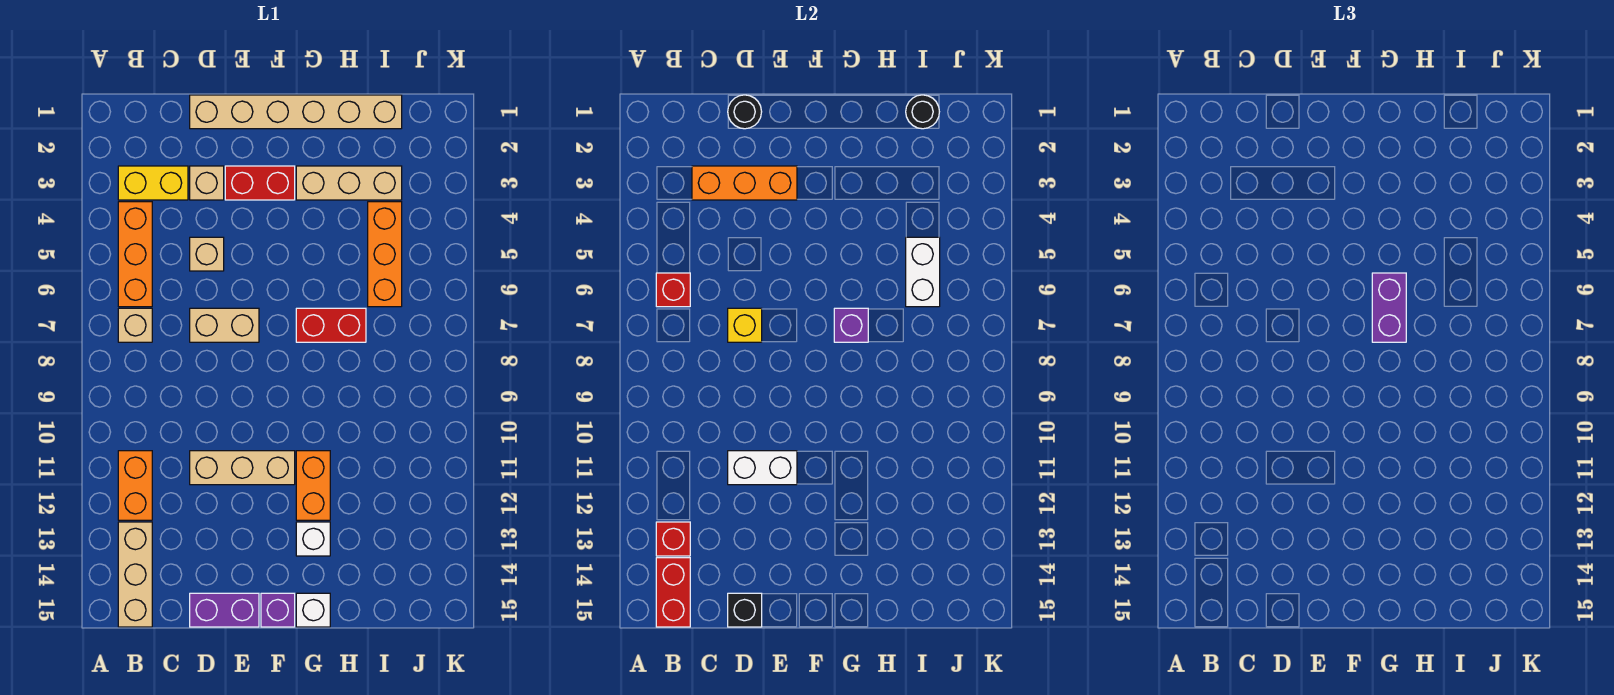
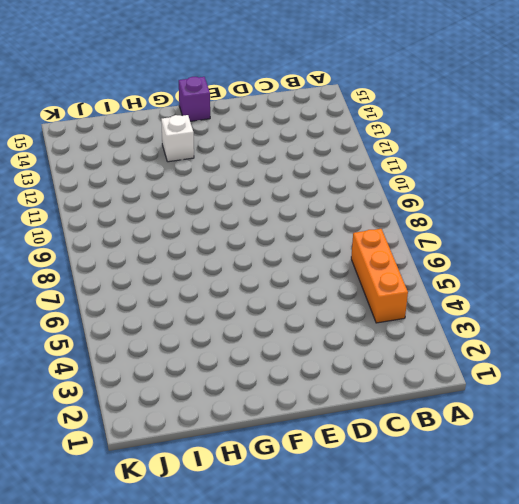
none -> yellow 1x2 brick [118,166,188,200]
none -> tan 1x1 brick [118,308,152,342]
none -> orange 1x2 brick [118,451,152,520]
none -> tan 1x3 brick [118,522,152,627]

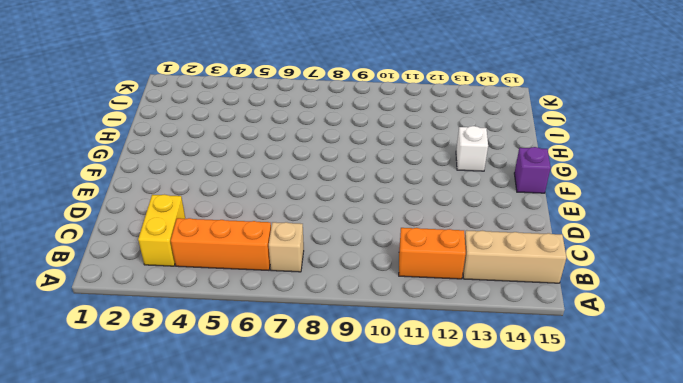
none -> tan 1x6 brick [190,95,402,129]
none -> tan 1x1 brick [190,166,224,200]
none -> tan 1x1 brick [190,237,224,271]
none -> tan 1x2 brick [190,308,259,342]

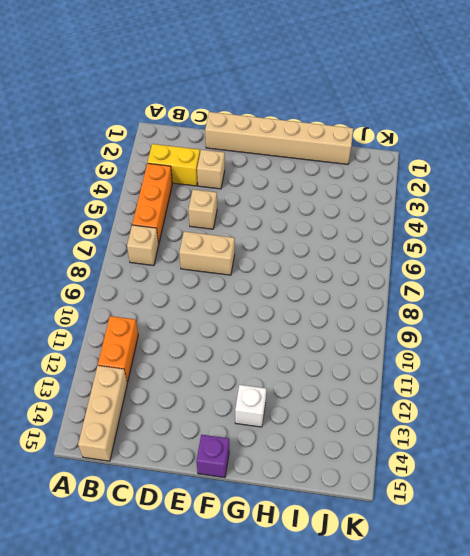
none -> tan 1x3 brick [190,451,295,485]
none -> purple 1x2 brick [190,593,259,627]
none -> red 1x2 brick [225,166,295,200]
none -> tan 1x3 brick [296,166,402,200]

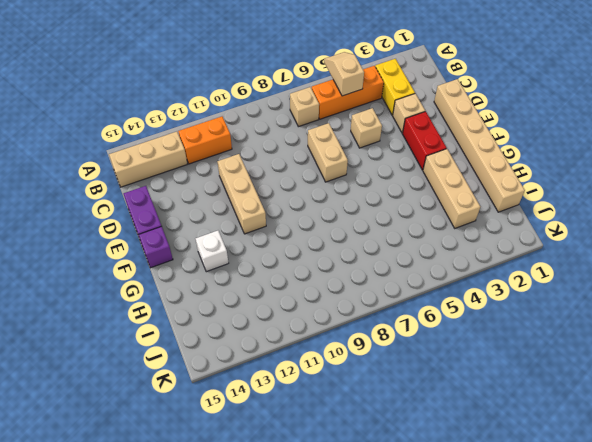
tan 1x2 slope [324,52,364,96] -> none
none -> red 1x2 brick [296,308,366,342]
none -> orange 1x2 brick [296,451,330,520]
none -> white 1x1 brick [296,593,330,627]
none -> orange 1x3 brick [368,202,402,307]

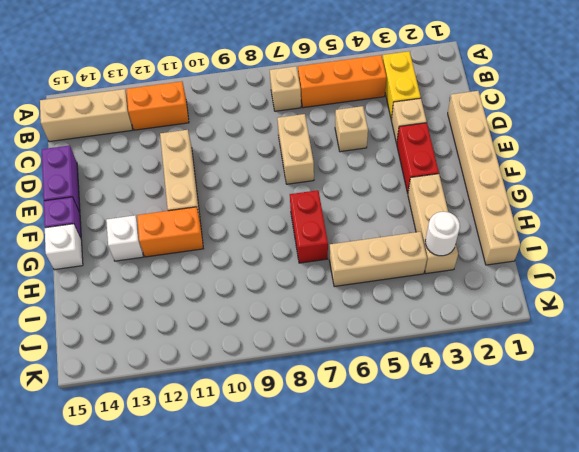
white 1x1 round brick [425,212,460,256] -> none
tan 1x3 brick [329,232,427,287] -> orange 1x3 brick [368,202,402,307]
none -> red 1x1 brick [656,273,690,307]
none -> red 1x1 brick [656,522,690,556]
none -> red 1x2 brick [656,558,690,627]
none -> orange 1x3 brick [692,166,797,200]

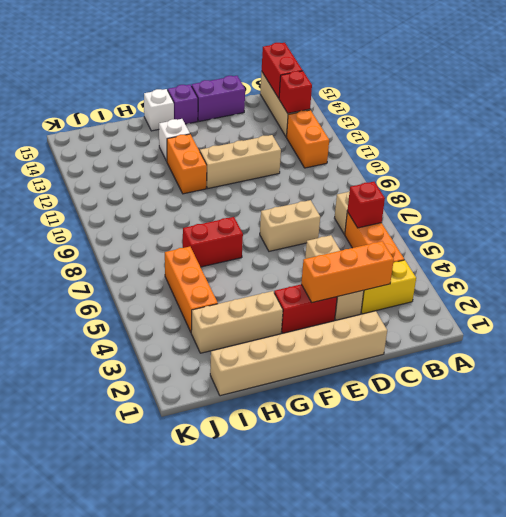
none -> black 1x1 round brick [728,95,762,129]
none -> yellow 1x1 brick [728,308,762,342]
none -> white 1x2 brick [728,451,797,485]
none -> black 1x1 brick [728,593,762,627]

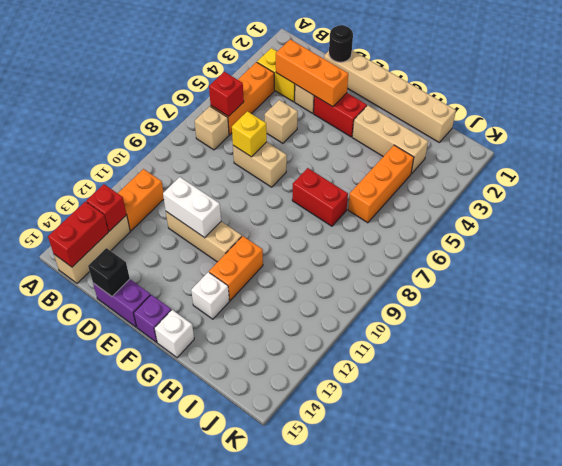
none -> purple 1x1 brick [834,308,868,342]
none -> black 1x1 round brick [906,95,939,129]
none -> white 1x2 brick [906,237,940,307]
none -> purple 1x2 brick [1372,273,1406,342]

